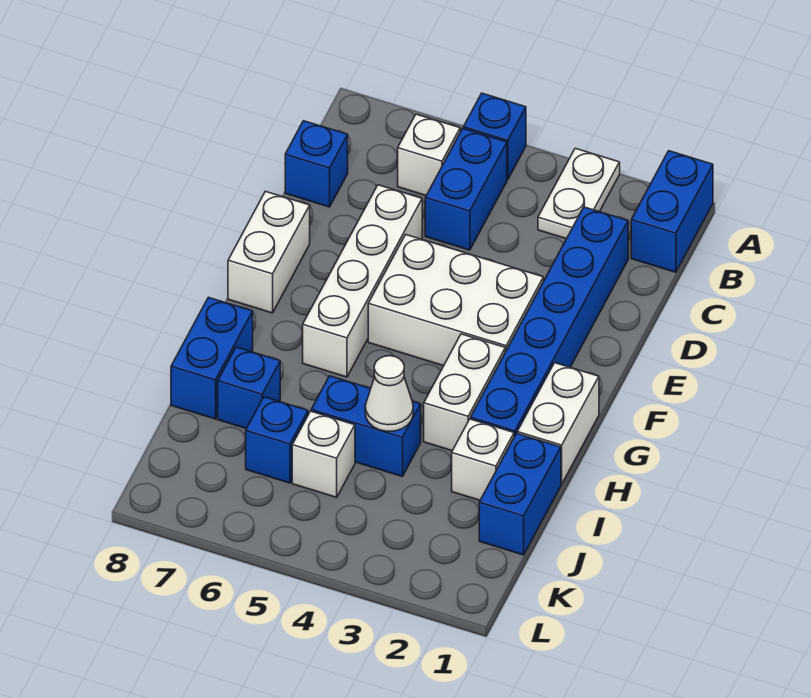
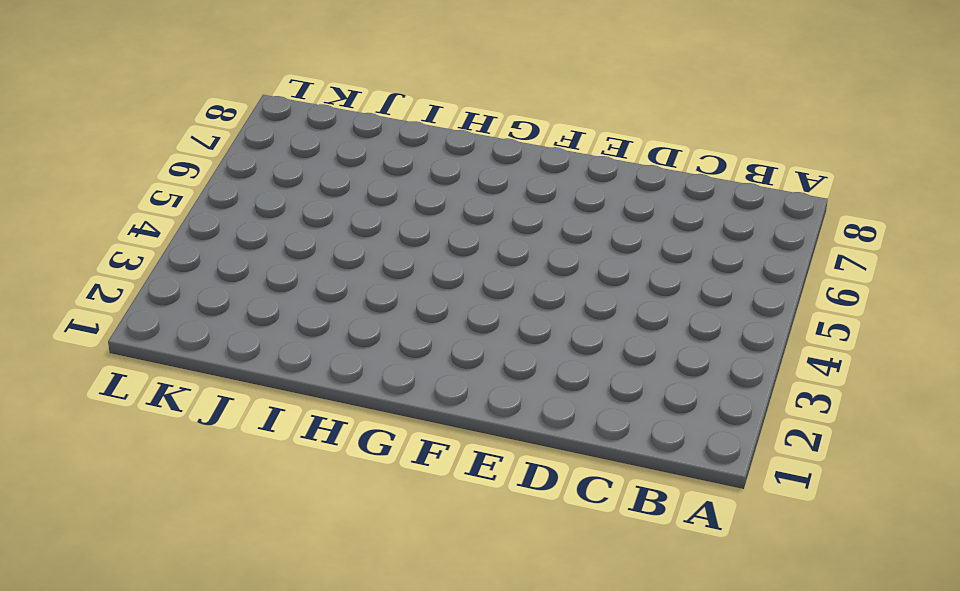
none -> blue 1x2 brick [631,151,713,272]
none -> white 1x2 plate [538,148,620,239]
none -> blue 1x1 brick [463,93,526,180]

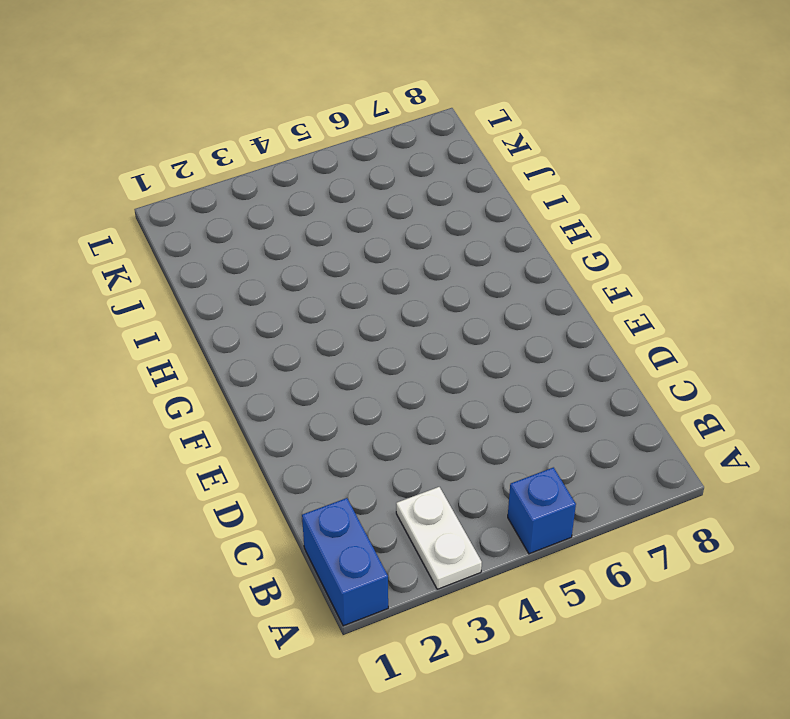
none -> blue 1x2 brick [425,129,507,250]
none -> white 1x1 brick [398,114,460,195]
none -> blue 1x6 brick [471,207,628,437]

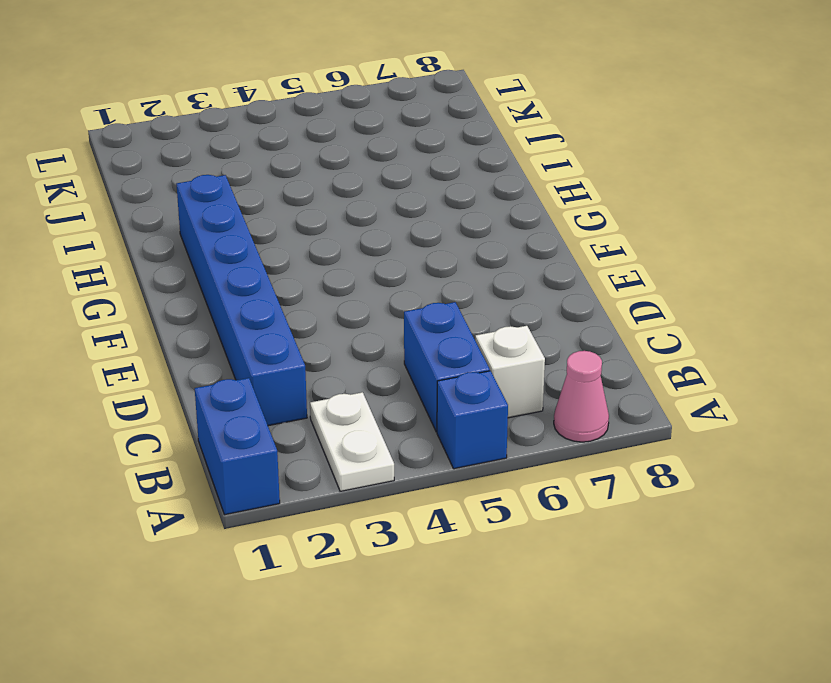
pink 1x1 cone [554,351,609,442] -> none
none -> blue 1x1 brick [285,121,348,207]
none -> white 1x4 brick [303,185,422,377]
none -> white 2x3 brick [368,235,543,366]

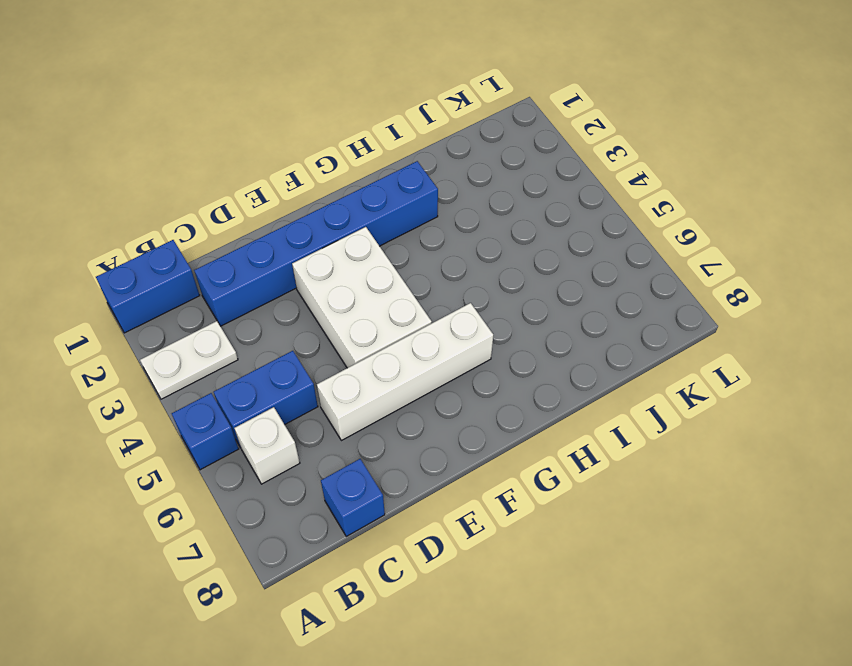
none -> white 1x2 brick [228,191,310,313]
none -> white 1x2 brick [517,363,599,484]
none -> white 1x2 brick [424,334,505,451]

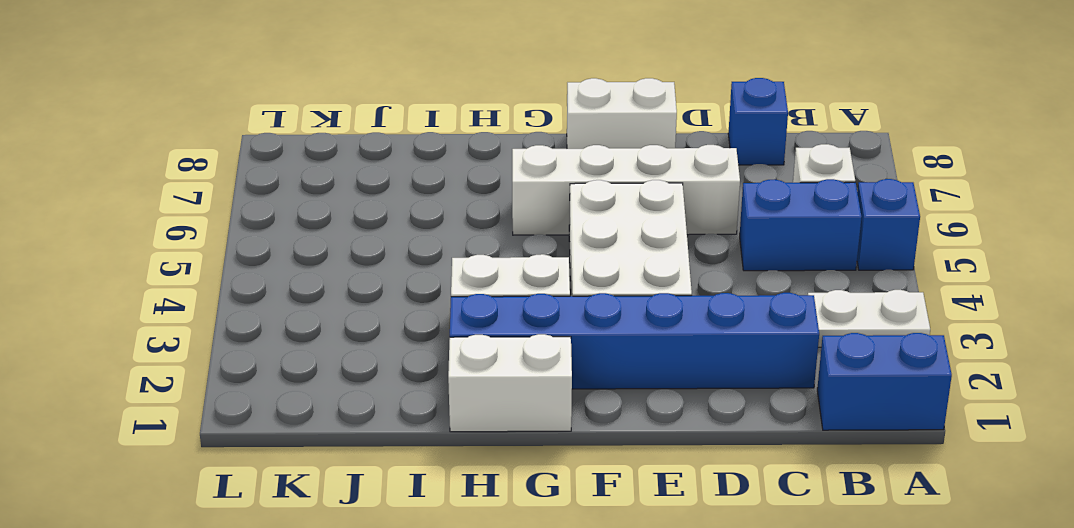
none -> blue 1x2 brick [171,297,253,419]
none -> blue 1x2 brick [479,433,561,555]
none -> white 1x1 brick [452,419,514,500]

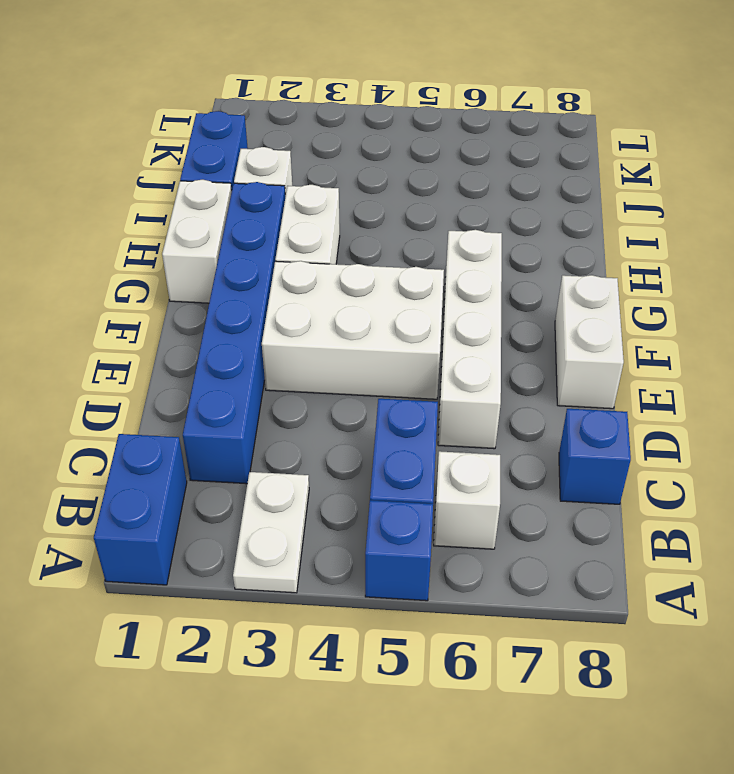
none -> blue 1x2 brick [171,297,253,419]
none -> blue 1x2 brick [311,376,421,476]
none -> blue 1x1 brick [218,347,280,429]

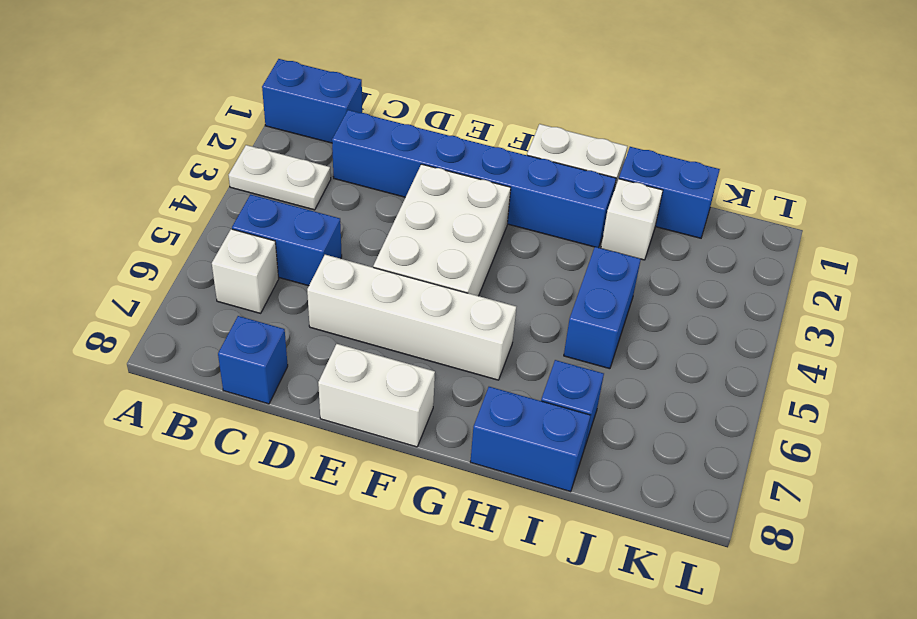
none -> blue 1x1 brick [463,93,526,180]
none -> white 1x2 brick [424,334,505,451]
none -> white 1x1 brick [292,411,355,497]

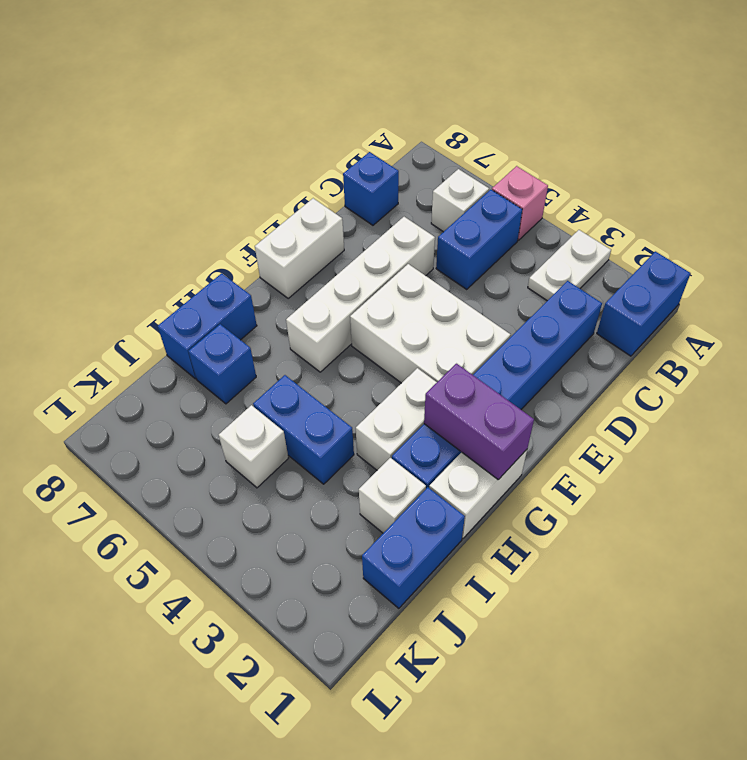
pink 1x1 brick [492,166,548,240] -> blue 1x1 brick [463,93,526,180]
purple 1x2 brick [424,364,534,480] -> none
none -> blue 1x1 brick [246,397,308,483]
none -> white 1x1 cone [365,356,413,431]

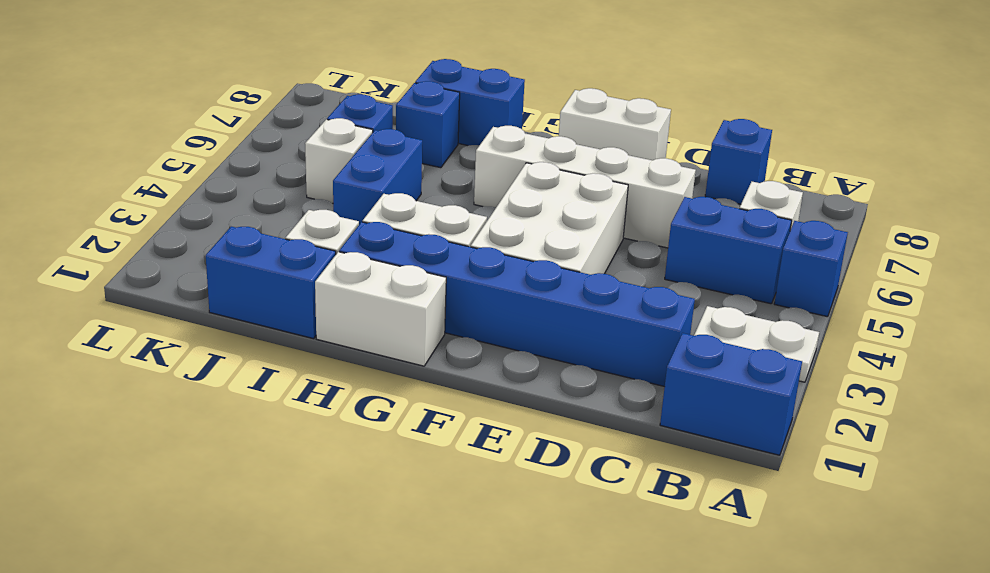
none -> white 1x1 cone [365,356,413,431]

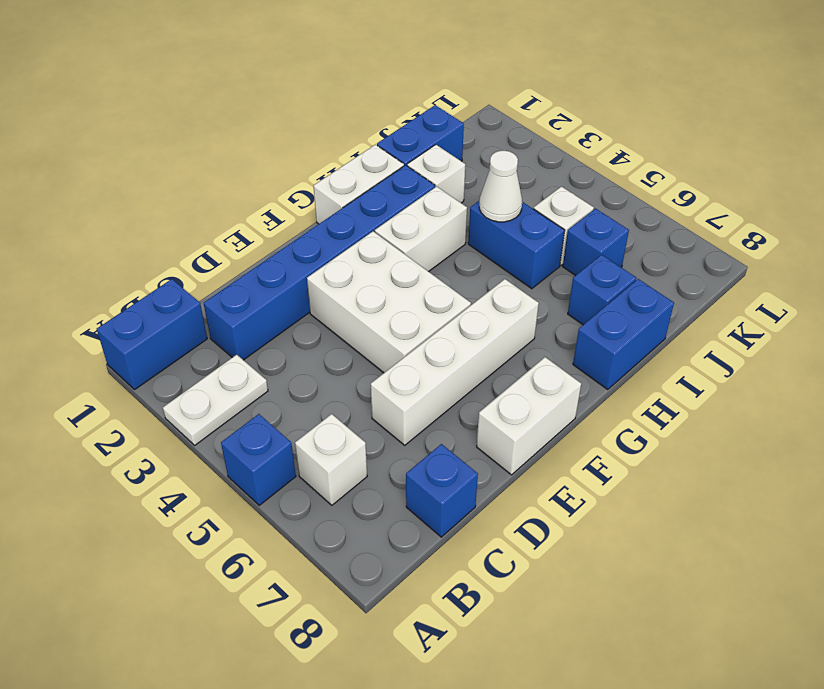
none -> blue 1x2 brick [425,129,507,250]

